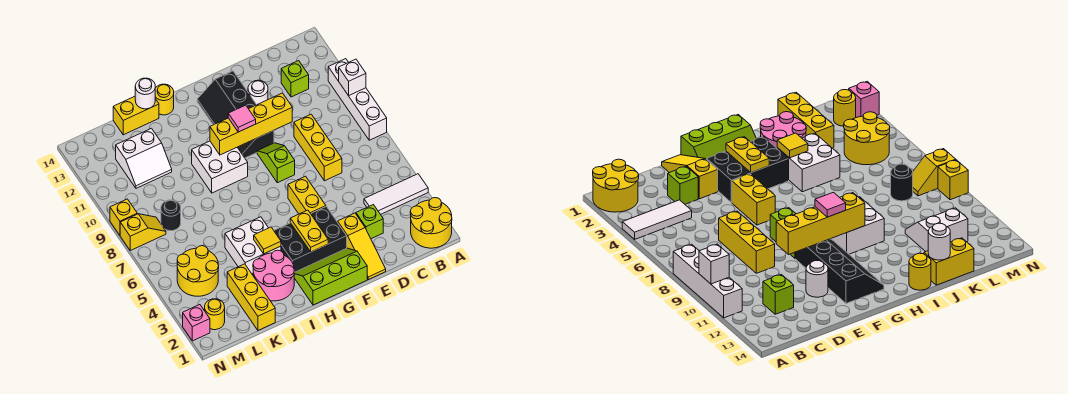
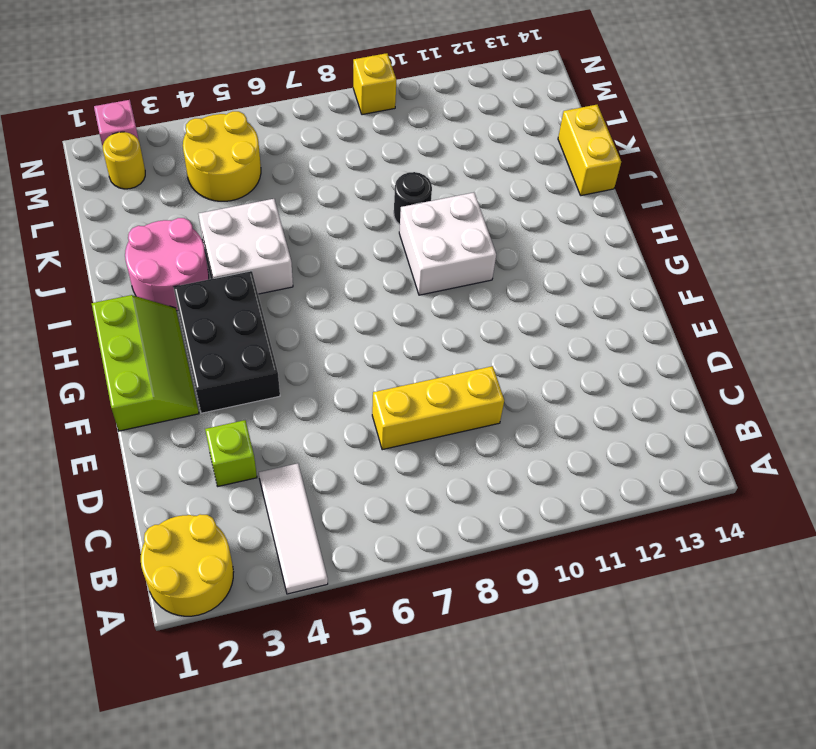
black 1x1 round brick [394,172,432,225] -> black 1x1 round brick moved to [161,200,181,231]
none -> white 1x4 brick [328,59,387,140]
none -> lime 1x1 brick [281,61,309,97]
none -> yellow 1x3 slope [338,213,386,280]
none -> white 1x1 round brick [248,80,268,105]

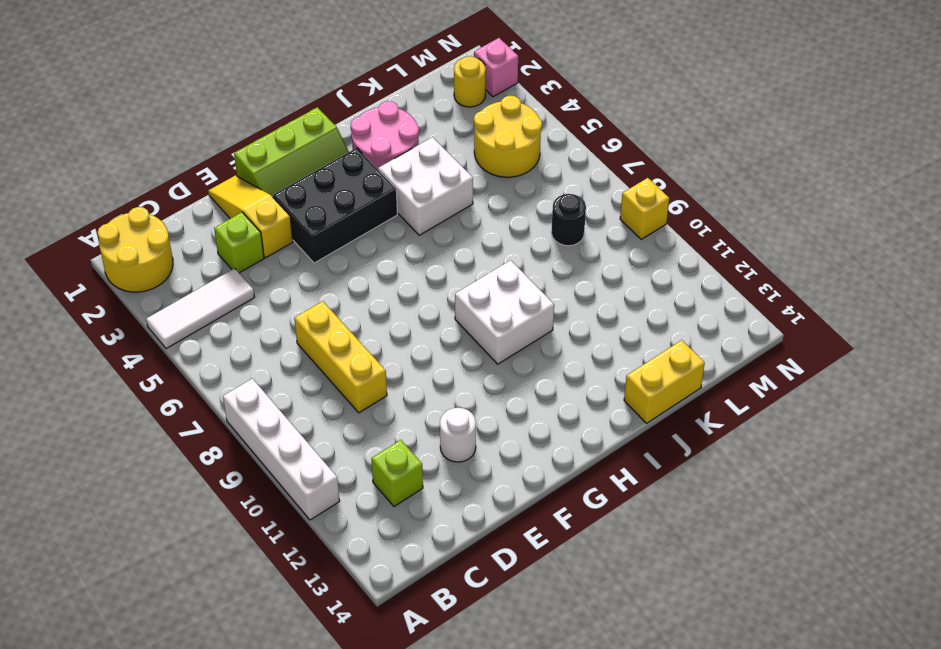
none -> yellow 1x2 brick [288,176,326,214]
none -> lime 1x2 slope [257,143,295,183]
none -> black 2x4 slope [197,71,274,158]
none -> yellow 1x1 round brick [155,84,174,115]

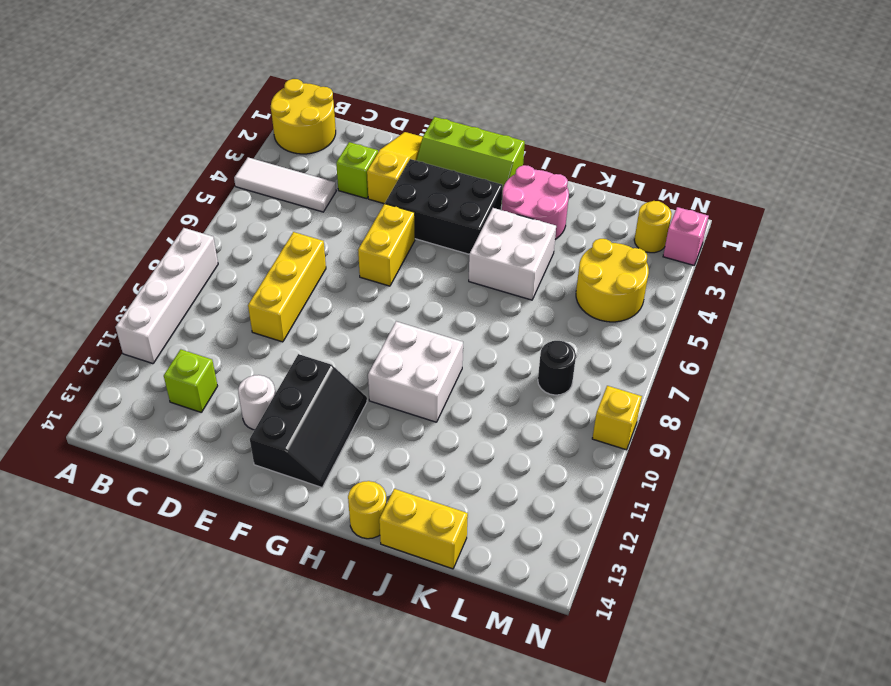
black 2x3 slope [250,354,367,487] -> black 2x4 slope [197,71,274,158]
none -> lime 1x2 slope [257,143,295,183]
none -> yellow 1x3 brick [227,264,275,330]
none -> white 2x2 slope [116,128,172,188]
none -> yellow 1x2 slope [120,214,166,250]

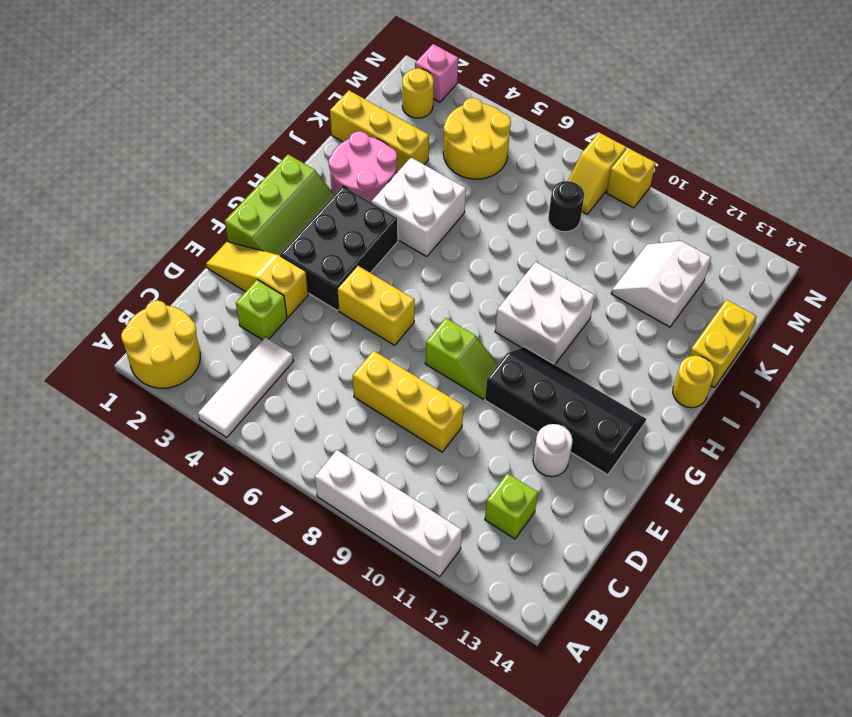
none -> white 1x1 brick [339,59,366,96]
none -> yellow 1x4 brick [210,93,292,155]
none -> yellow 1x2 plate [290,210,328,252]
none -> yellow 1x1 tile [254,227,281,254]

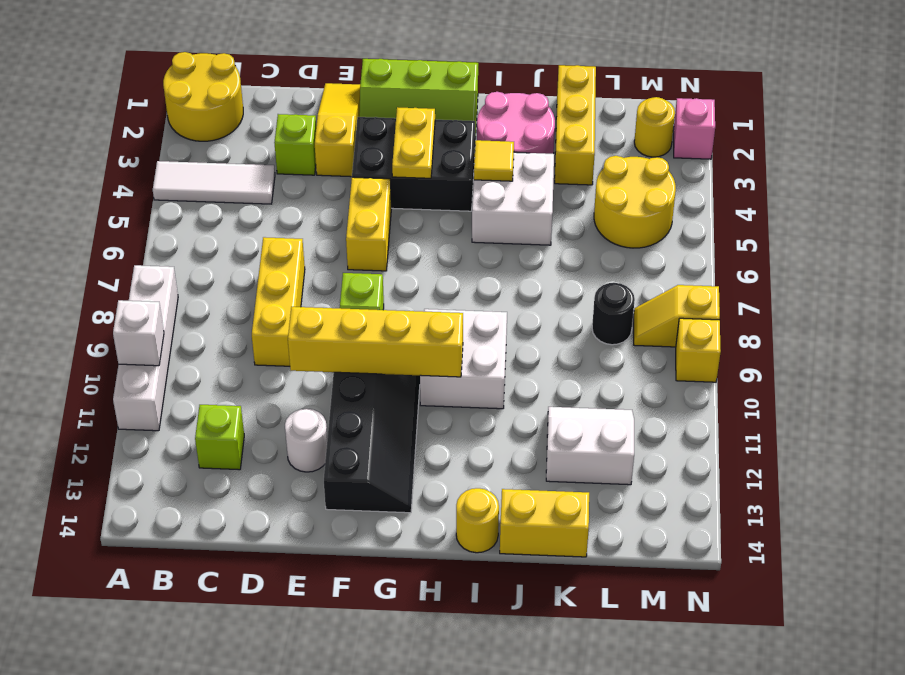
none -> white 1x1 round brick [135,78,155,109]
none -> pink 1x1 tile [228,105,256,132]

